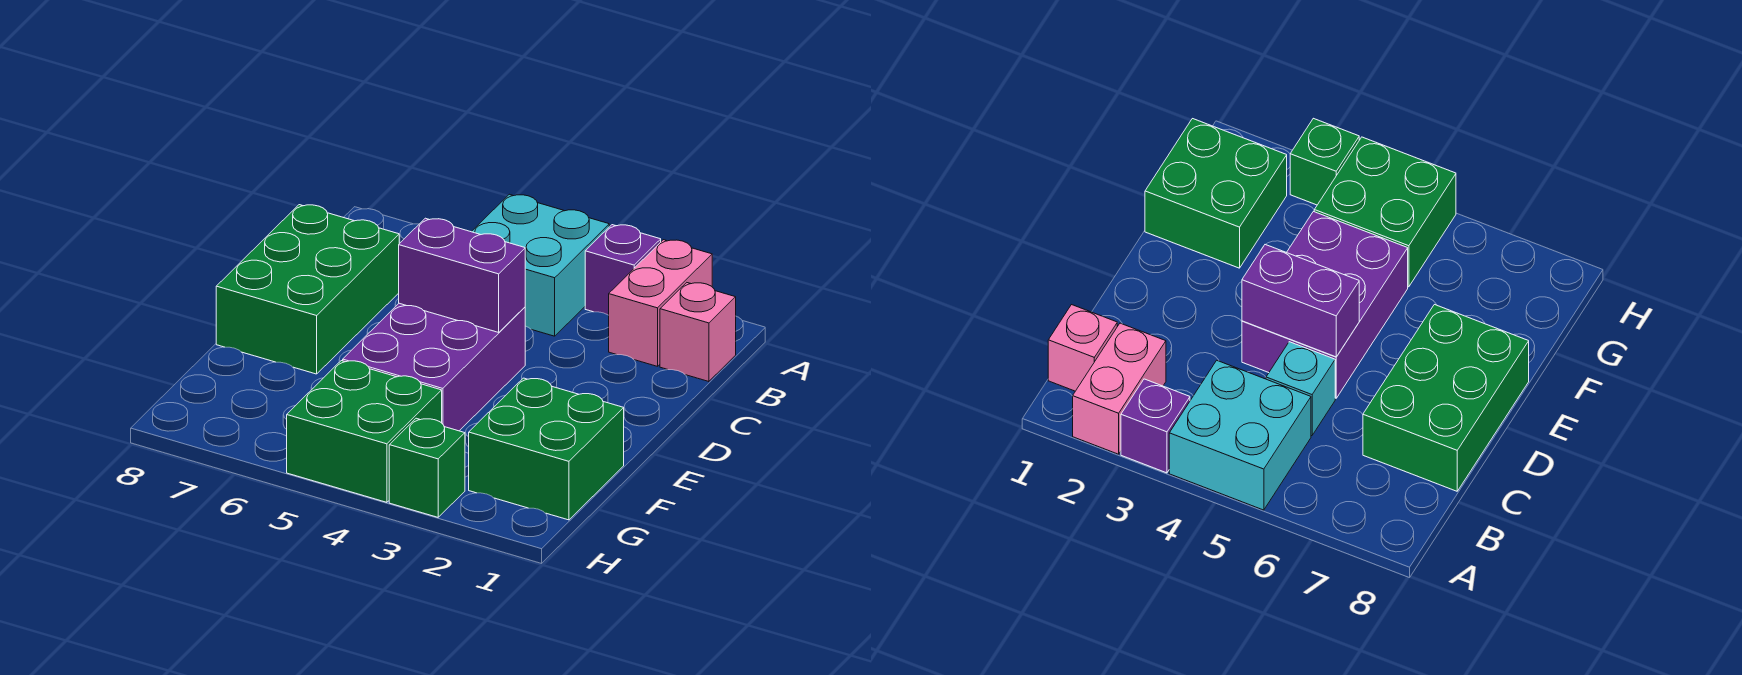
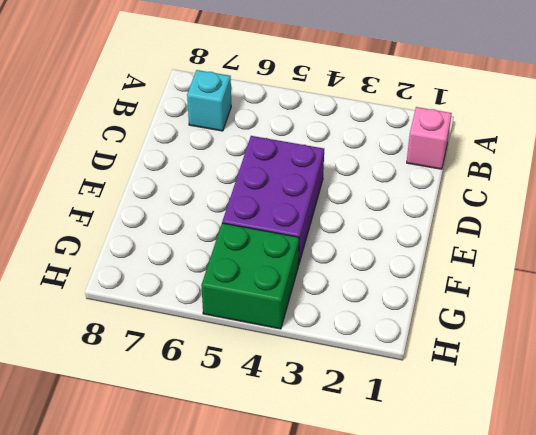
cyan 1x1 brick [187,70,231,131] -> cyan 1x1 brick moved to [1266,342,1335,436]
none -> pink 1x2 brick [609,240,712,366]
none -> purple 1x1 brick [585,225,661,315]

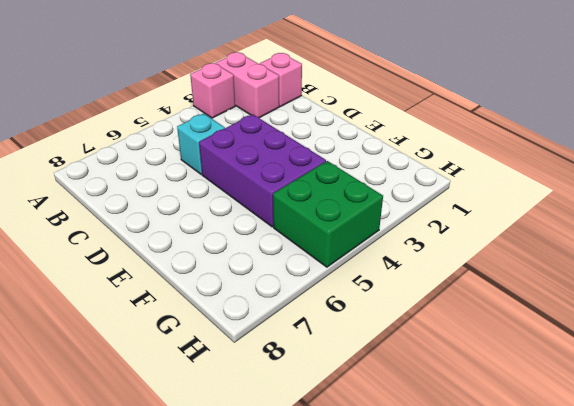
pink 1x1 brick [190,63,235,118] -> purple 1x1 brick [585,225,661,315]
none -> cyan 2x2 brick [472,194,609,336]
none -> green 2x3 brick [216,205,399,374]

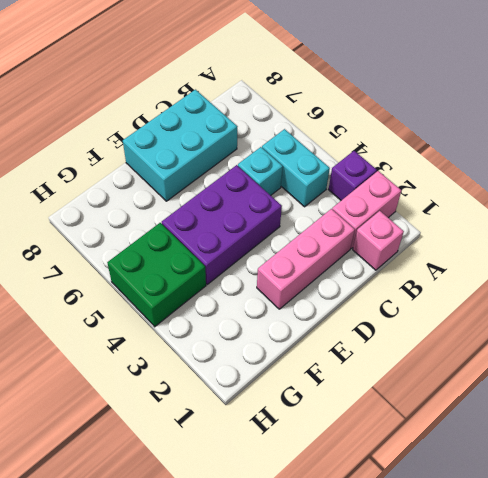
cyan 1x2 brick [262,129,330,207] -> cyan 2x2 brick [472,194,609,336]
pink 1x3 brick [257,209,355,309] -> none
cyan 2x3 brick [123,90,237,201] -> green 2x3 brick [216,205,399,374]
none -> green 2x2 brick [469,378,624,520]
none -> green 1x1 brick [389,418,465,517]

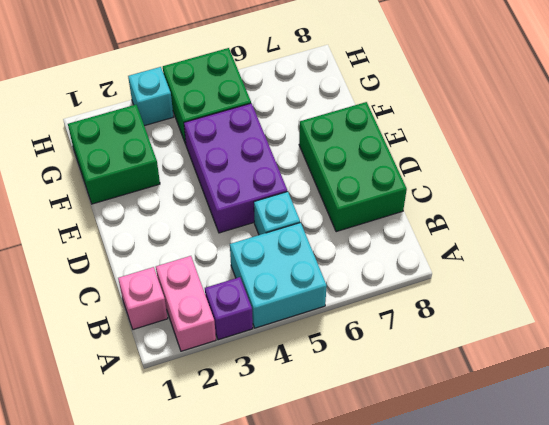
cyan 1x1 brick [128,67,173,126] -> green 1x1 brick [389,418,465,517]
none -> purple 1x2 brick [399,218,525,332]

